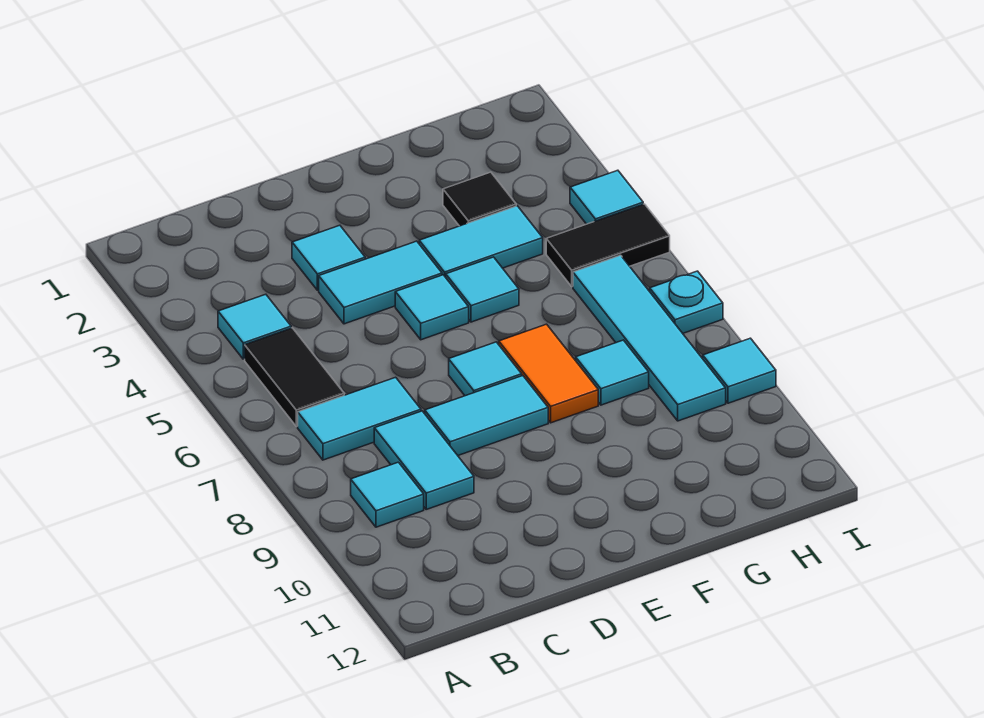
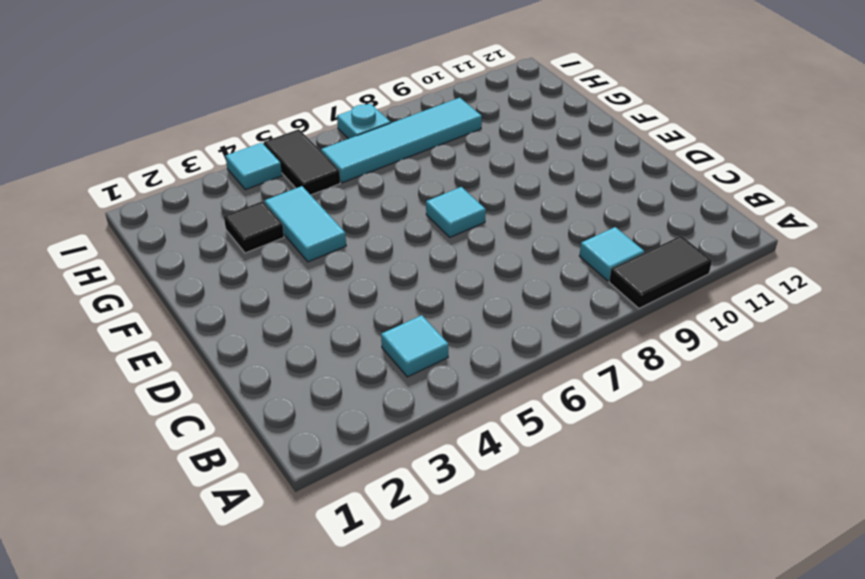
black 1x2 tile [609,236,712,308] -> black 1x2 tile moved to [245,328,344,426]
none -> cyan 1x2 tile [298,377,421,460]
none -> cyan 1x2 tile [374,411,474,509]
none -> cyan 1x1 tile [292,225,365,290]

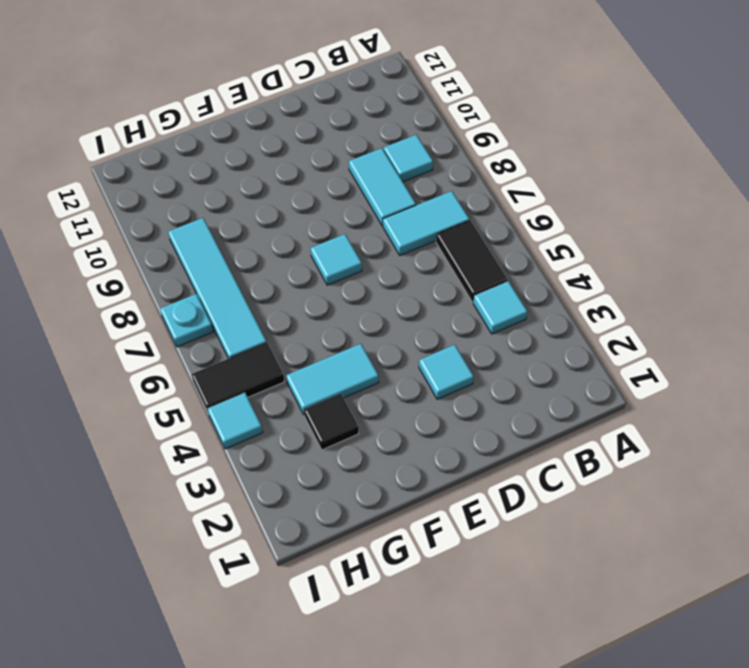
none -> cyan 1x2 tile [319,241,442,324]
none -> cyan 1x2 tile [425,376,548,455]
none -> cyan 1x1 tile [395,275,469,340]

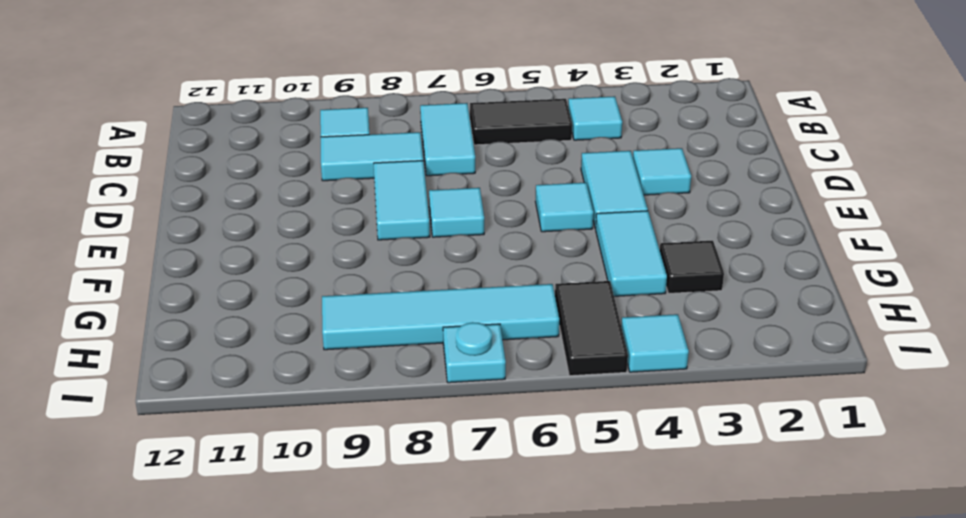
none -> cyan 1x1 tile [446,257,519,322]
none -> orange 1x2 tile [499,324,598,423]
none -> cyan 1x1 tile [576,340,649,405]

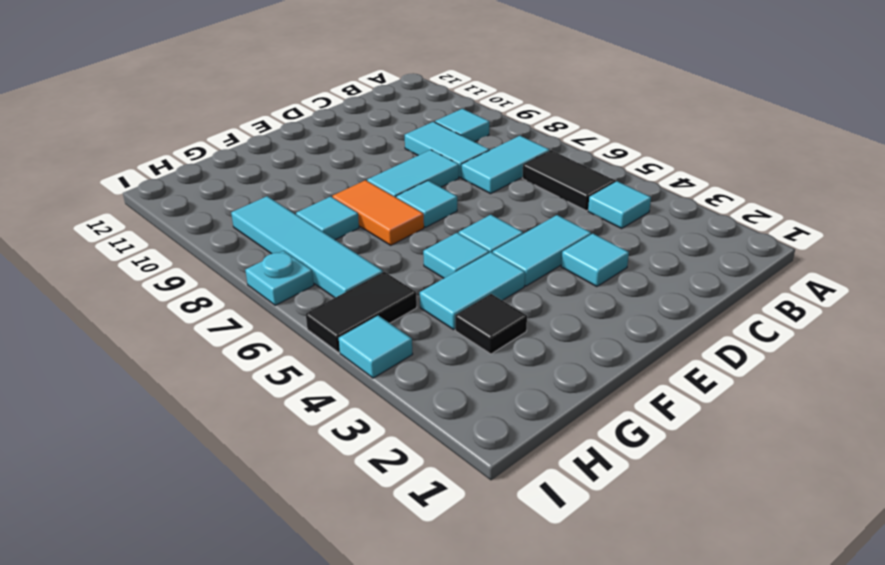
none -> cyan 1x1 tile [703,338,776,403]

